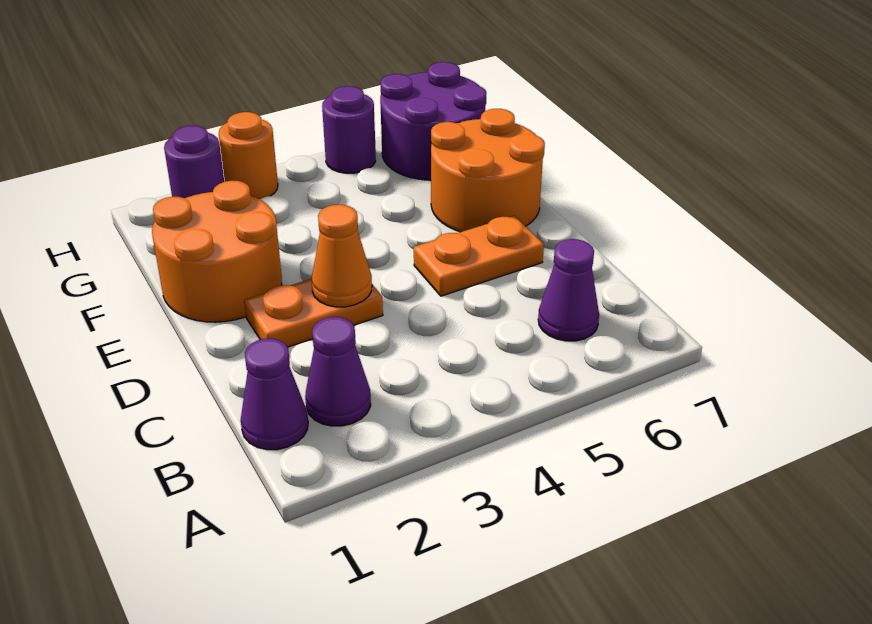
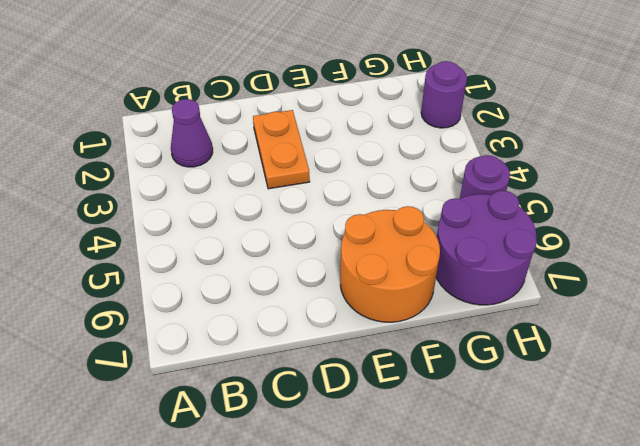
none -> purple 1x1 cone [241,339,308,450]
none -> purple 1x1 cone [538,239,599,341]
none -> orange 1x2 plate [414,215,544,296]

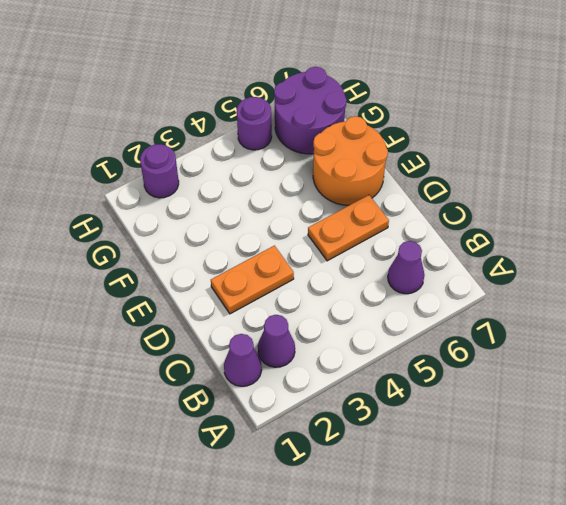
none -> orange 2x2 round brick [152,181,282,322]
none -> orange 1x1 round brick [219,112,278,199]
none -> orange 1x1 cone [312,205,372,307]

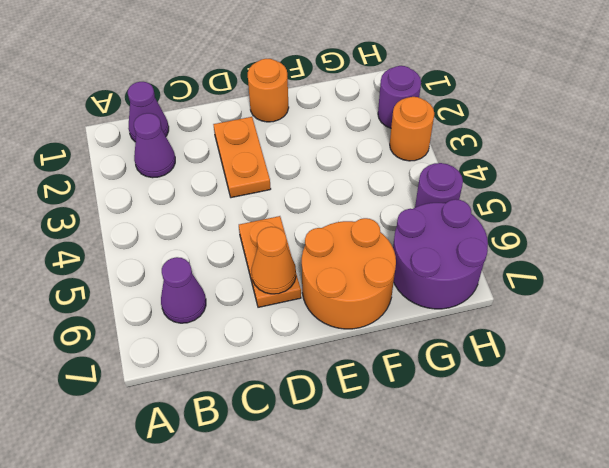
orange 1x1 cone [252,227,296,294] -> orange 1x1 cone moved to [312,205,372,307]
orange 1x1 round brick [248,59,289,122] -> orange 2x2 round brick [152,181,282,322]

